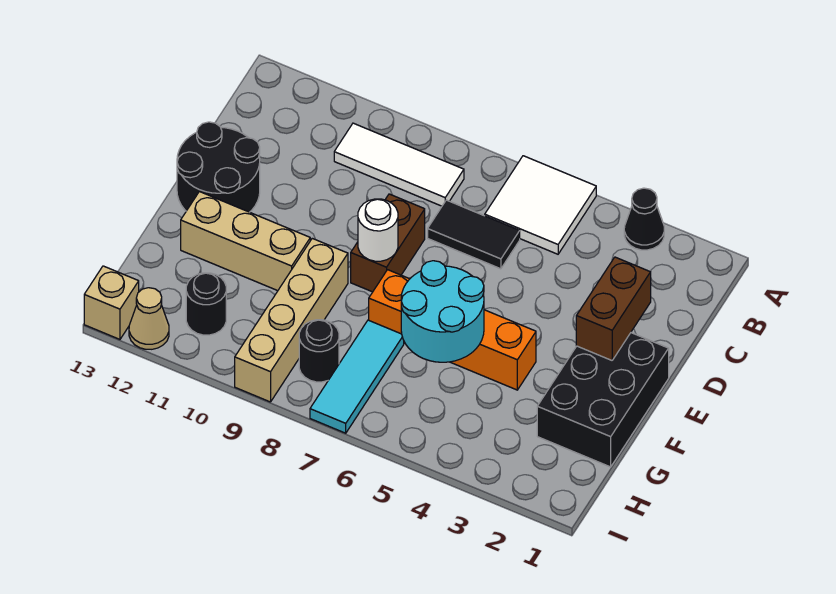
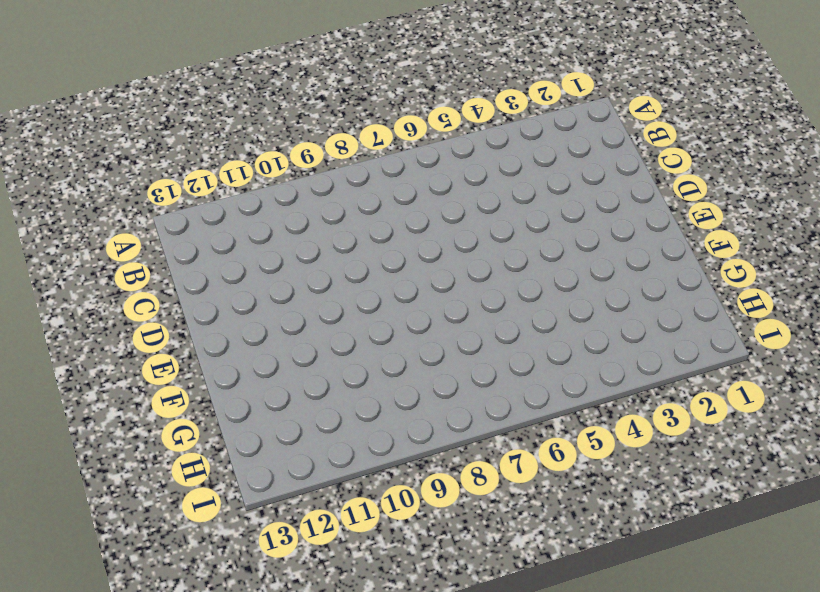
none -> black 1x1 cone [624,188,664,250]
none -> white 2x2 tile [485,156,596,254]
none -> white 1x3 tile [334,123,464,206]

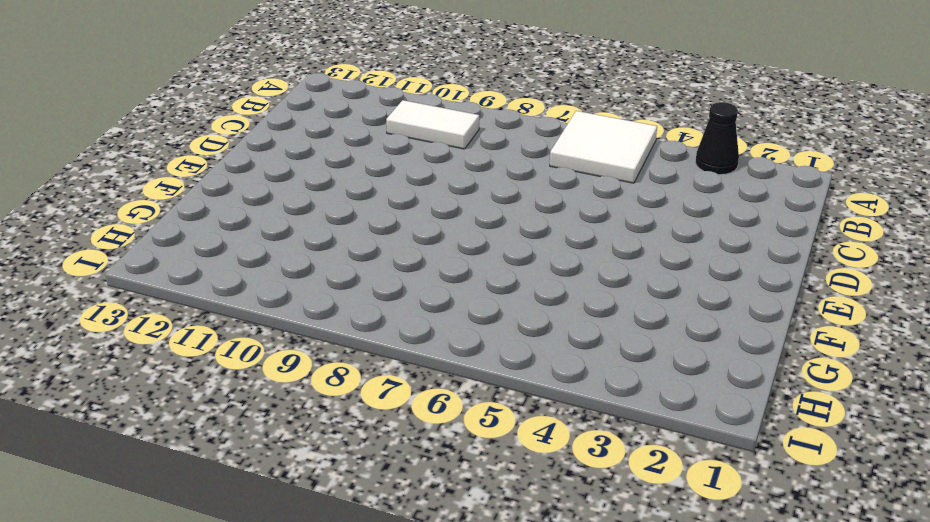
white 1x2 tile [386,100,479,149] -> white 1x3 tile [334,123,464,206]
none -> black 1x2 tile [428,200,520,269]
none -> brown 1x2 brick [351,194,425,292]
none -> black 2x2 round brick [177,122,260,212]

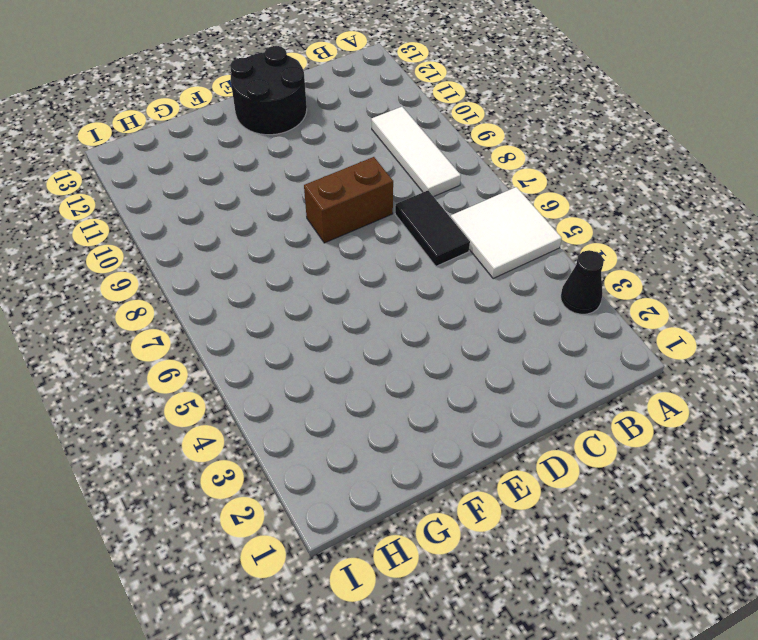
none -> black 2x3 brick [537,333,669,467]
none -> orange 1x4 brick [369,270,536,390]
none -> tan 1x4 brick [235,238,348,402]

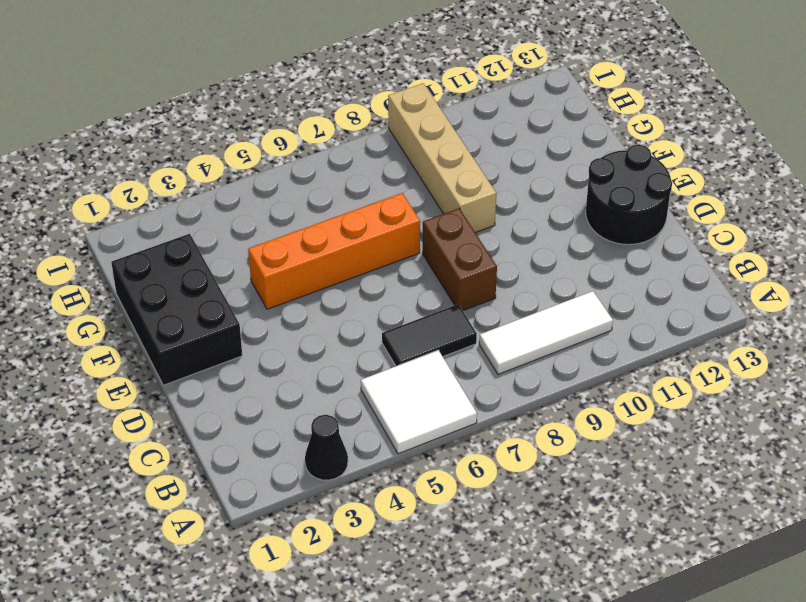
none -> tan 1x3 brick [181,192,310,291]
none -> cyan 1x3 tile [310,320,404,433]
none -> black 1x1 round brick [299,320,339,382]

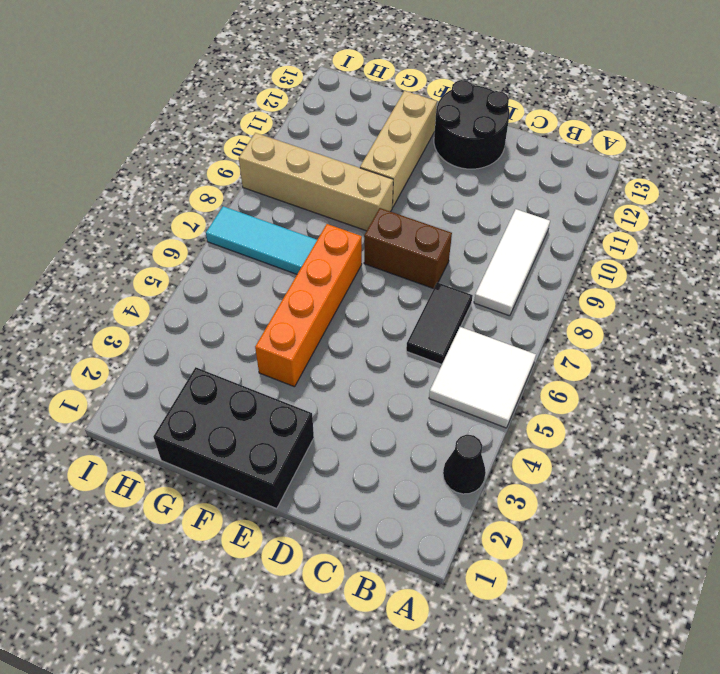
none -> black 1x1 round brick [299,320,339,382]
none -> black 1x1 round brick [186,273,226,335]
none -> tan 1x1 cone [129,288,169,349]

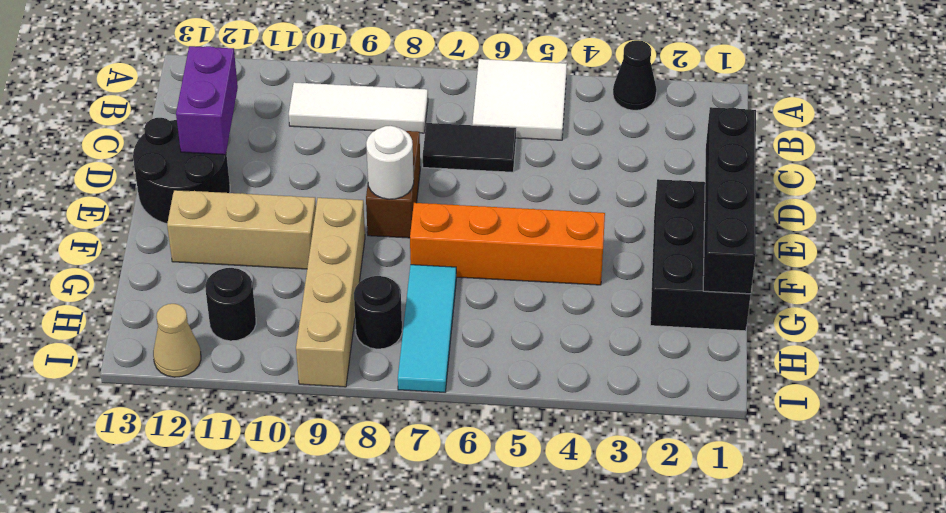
purple 1x2 brick [176,46,238,155] -> none
black 1x4 brick [703,107,756,294] -> none
none -> tan 1x1 brick [84,266,139,339]
none -> brown 1x2 brick [576,257,651,360]
none -> cyan 2x2 round brick [401,261,484,362]

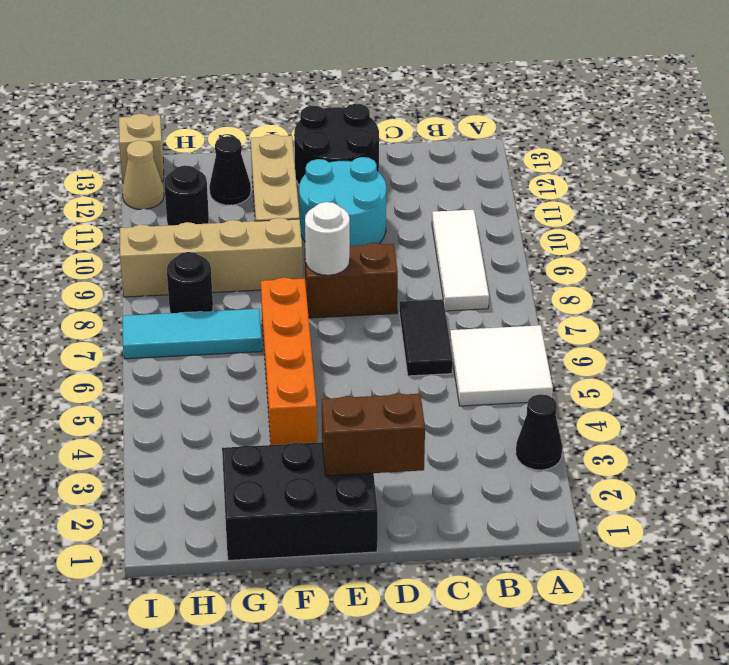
cyan 2x2 round brick [299,157,386,246] -> cyan 2x2 round brick moved to [401,261,484,362]
black 1x1 cone [209,136,251,205] -> none

